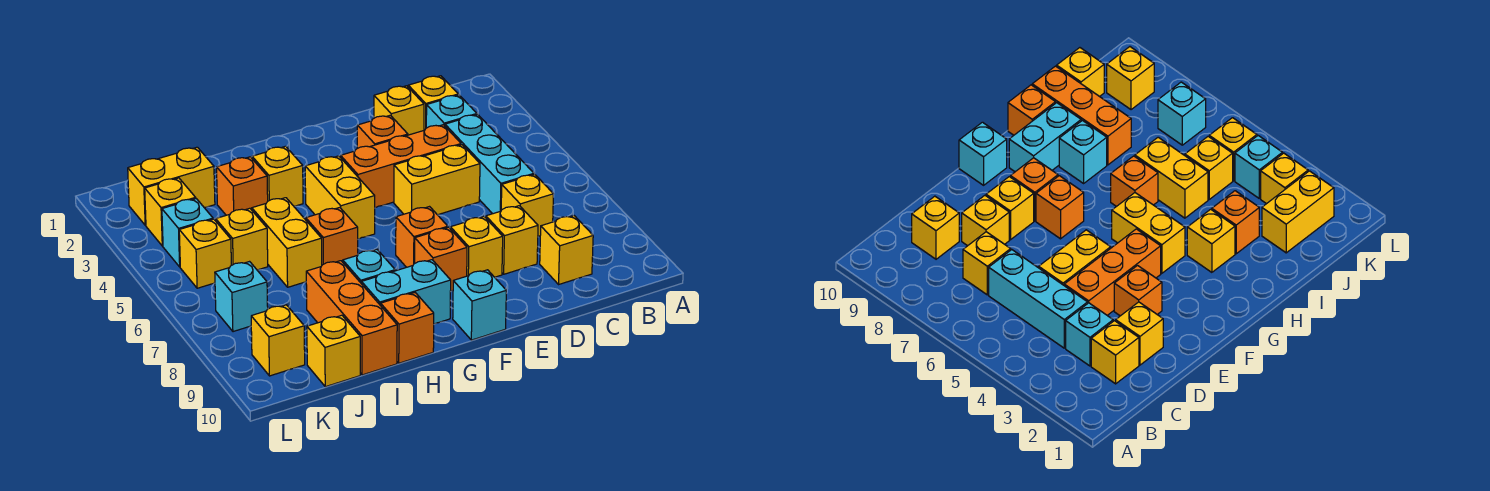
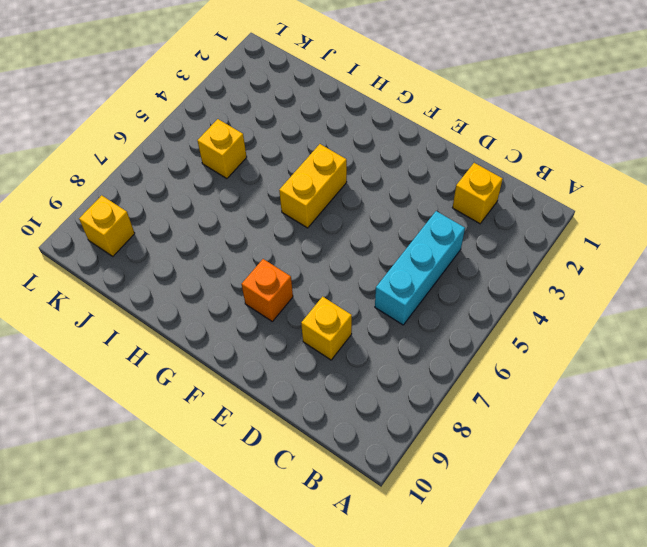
none -> cyan 1x1 brick [426,95,477,128]
none -> yellow 1x1 brick [501,174,554,237]
none -> yellow 1x1 brick [540,216,593,284]
none -> yellow 1x1 brick [374,86,424,135]

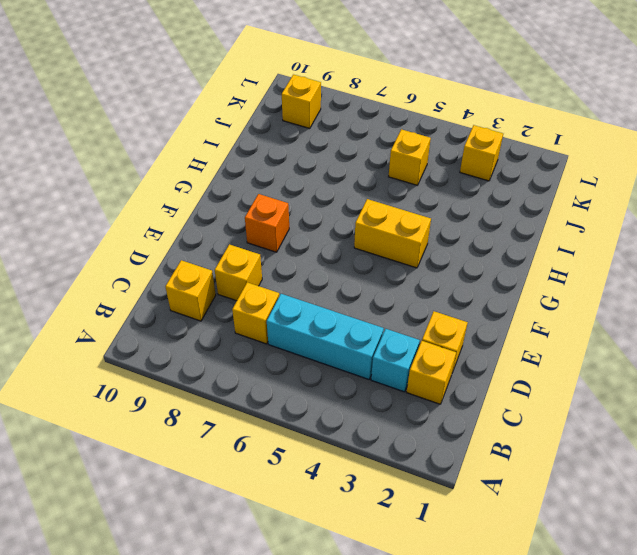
none -> orange 1x3 brick [341,125,461,208]
none -> yellow 1x2 brick [394,145,480,215]
none -> orange 1x1 brick [357,115,408,148]
none -> yellow 1x1 brick [450,217,503,277]

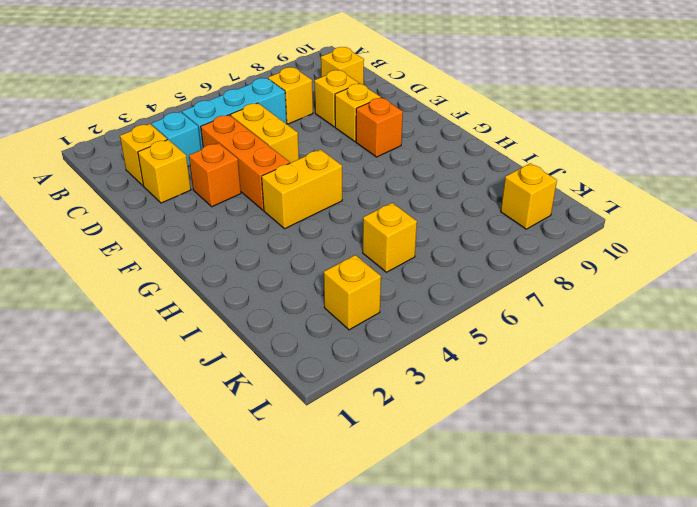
none -> orange 1x1 brick [396,207,448,267]
none -> cyan 1x1 brick [453,270,506,340]
none -> cyan 1x2 brick [362,260,451,324]
none -> yellow 1x1 brick [252,146,303,206]

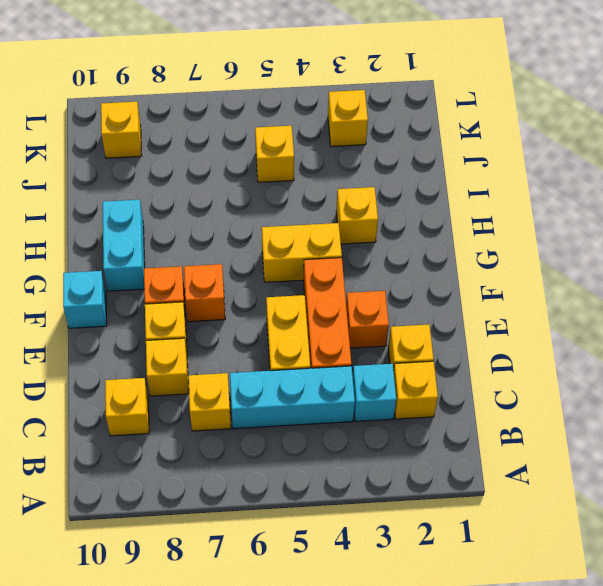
none -> orange 1x1 brick [306,207,358,265]
none -> cyan 1x1 brick [343,250,395,284]
none -> orange 1x1 brick [381,293,434,363]
none -> orange 1x1 brick [217,157,268,215]

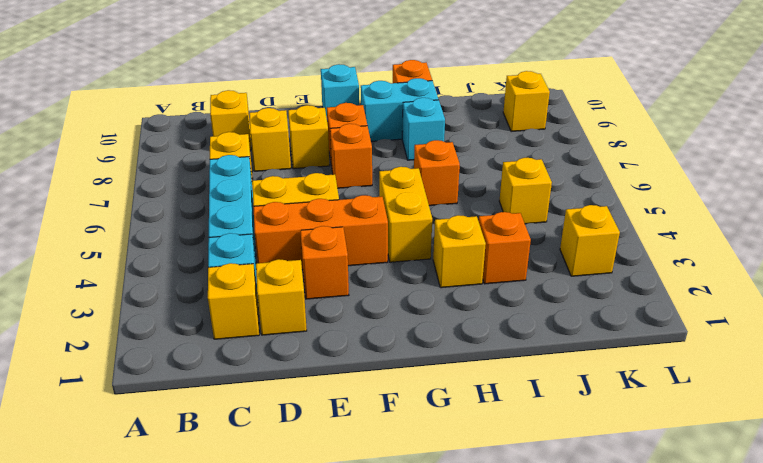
none -> yellow 1x2 brick [252,198,322,287]
none -> orange 1x3 brick [306,261,397,375]
none -> yellow 1x2 brick [128,147,215,225]
none -> yellow 1x1 brick [307,315,360,387]

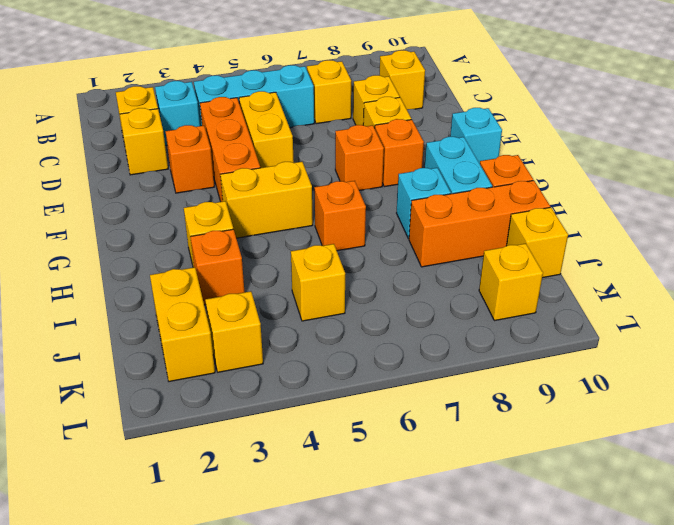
none -> yellow 1x2 brick [252,198,322,287]
none -> cyan 1x1 brick [162,199,213,267]
none -> yellow 1x1 brick [179,219,231,288]
none -> cyan 1x1 brick [215,262,268,332]

